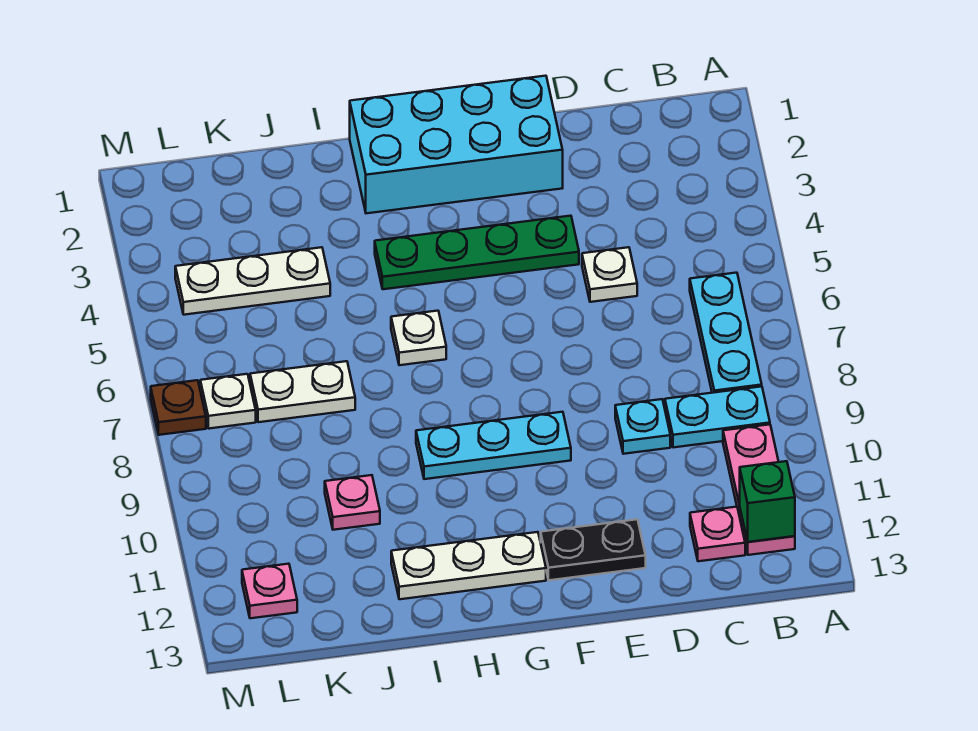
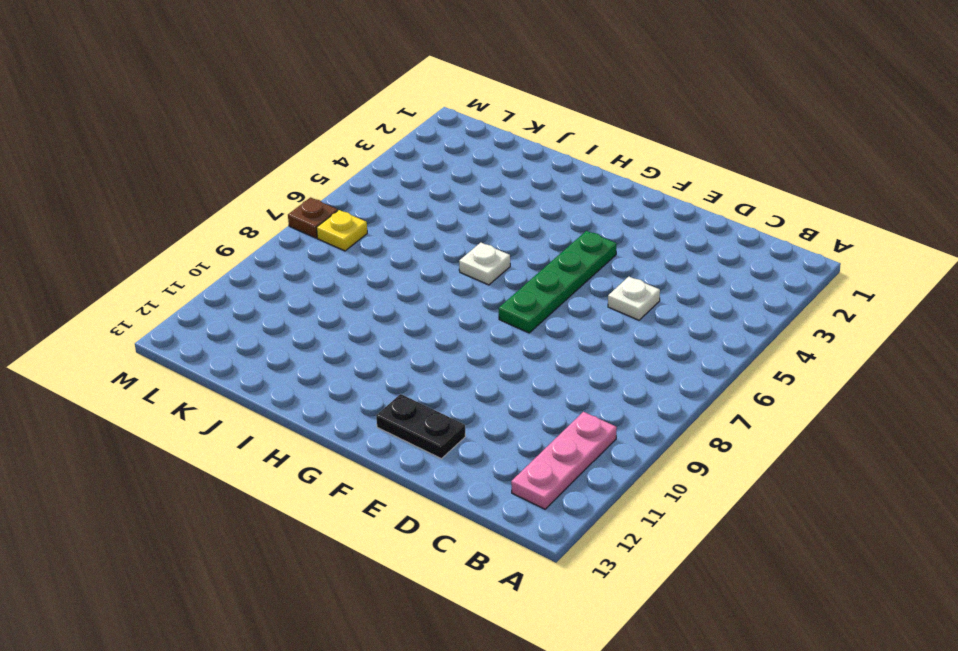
green 1x4 plate [499,231,616,333] -> green 1x4 plate turned to [375,216,579,289]
yellow 1x1 plate [317,210,367,251] -> white 1x1 plate [200,374,256,429]
none -> cyan 1x3 plate [690,273,762,393]
none -> cyan 1x2 plate [665,386,770,447]
none -> pink 1x1 plate [690,507,745,561]

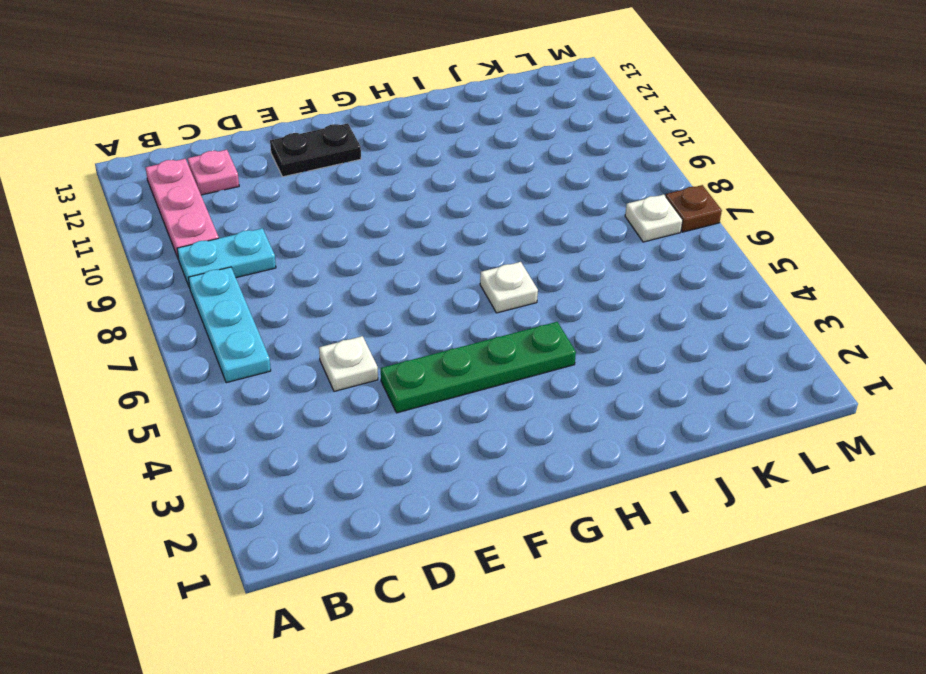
none -> cyan 1x1 plate [615,399,670,454]
none -> cyan 2x4 brick [350,76,563,213]
none -> cyan 1x3 plate [416,412,571,479]

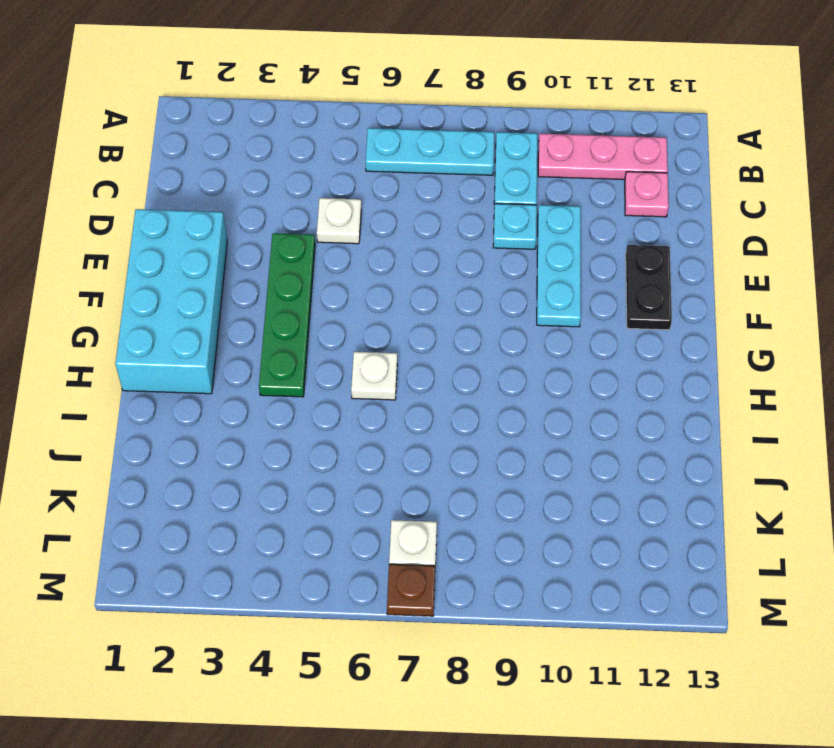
cyan 1x3 plate [537,205,581,327] -> cyan 1x3 plate moved to [416,412,571,479]
none -> white 1x3 plate [391,532,546,599]
none -> white 1x3 plate [175,247,330,315]
none -> white 1x2 plate [250,361,355,422]

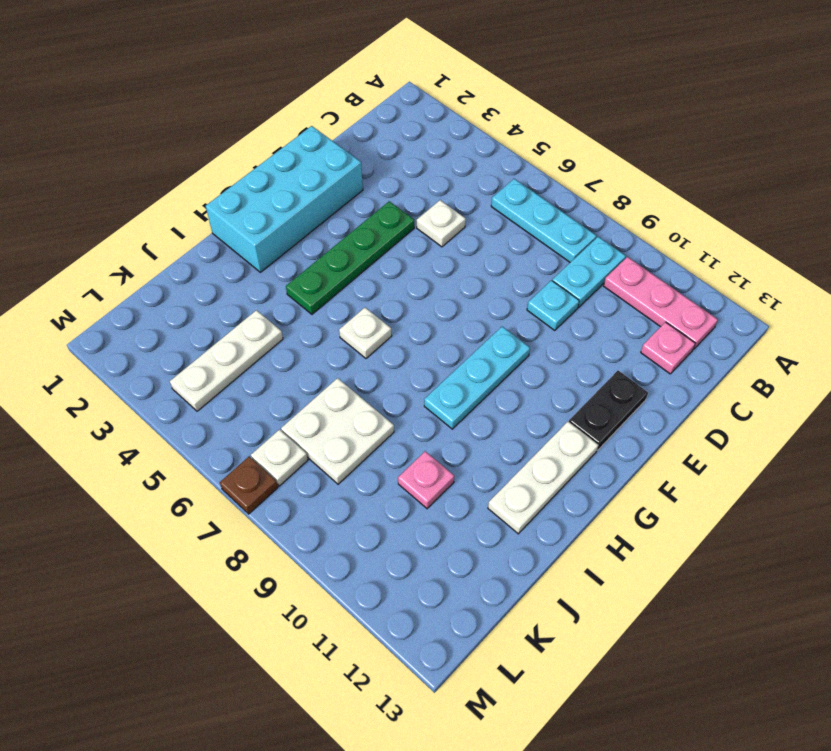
white 2x2 plate [281,378,394,484] -> white 1x2 plate [250,361,355,422]
none -> pink 1x1 plate [242,564,297,618]
none -> green 1x1 brick [740,461,795,542]

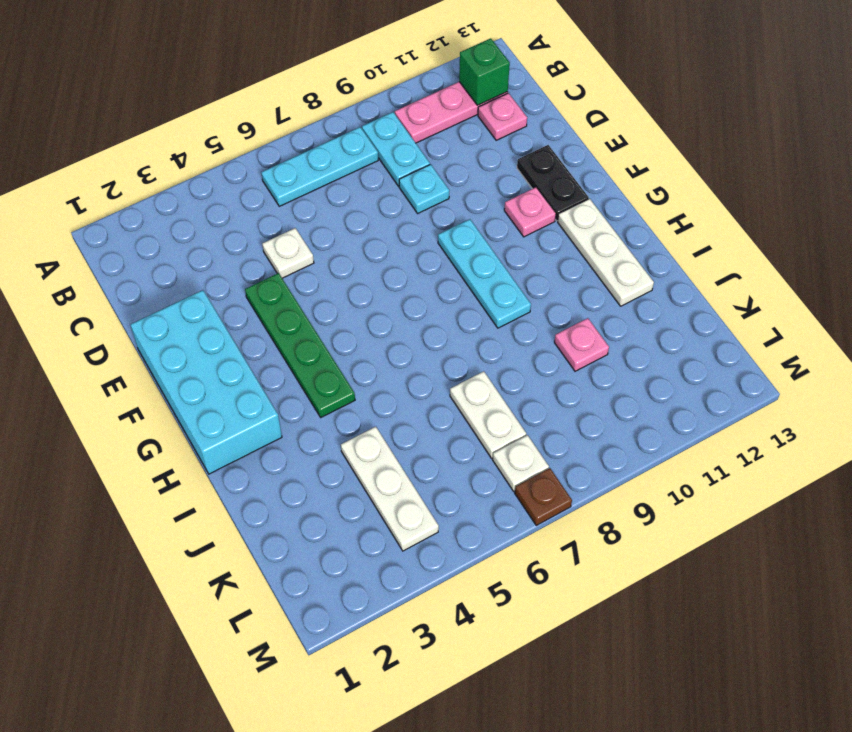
pink 1x1 plate [504,187,556,237] -> pink 1x1 plate moved to [242,564,297,618]
none -> white 1x1 plate [391,311,446,365]

